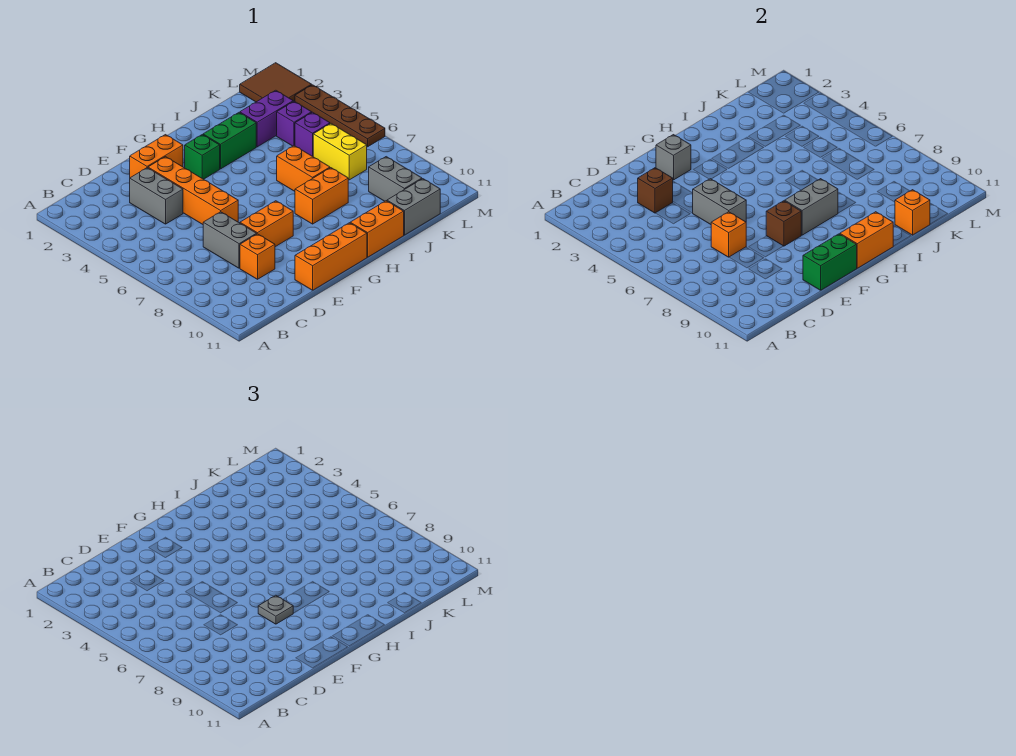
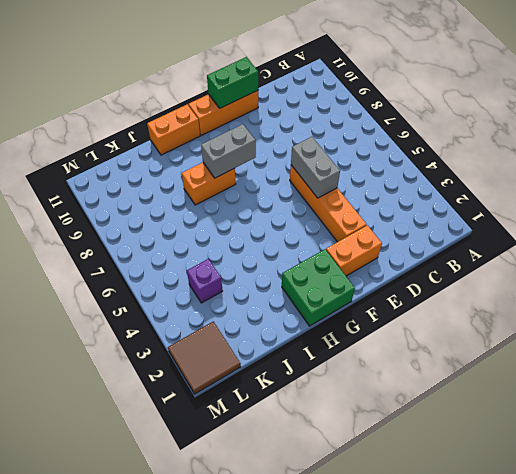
green 2x2 brick [282,249,355,326] -> none
none -> grey 1x2 brick [130,168,183,224]
none -> grey 1x2 brick [203,212,256,268]
none -> orange 1x1 brick [240,234,275,279]
none -> orange 1x2 brick [240,201,293,247]

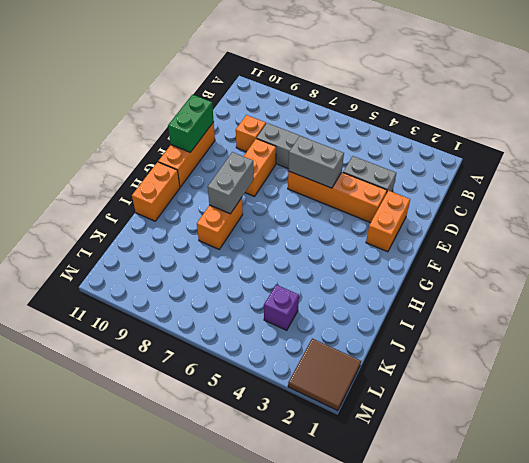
none -> green 1x1 brick [185,135,220,179]
none -> green 1x2 brick [203,113,256,169]
none -> orange 1x2 brick [277,146,330,191]
none -> purple 1x2 brick [240,90,293,147]

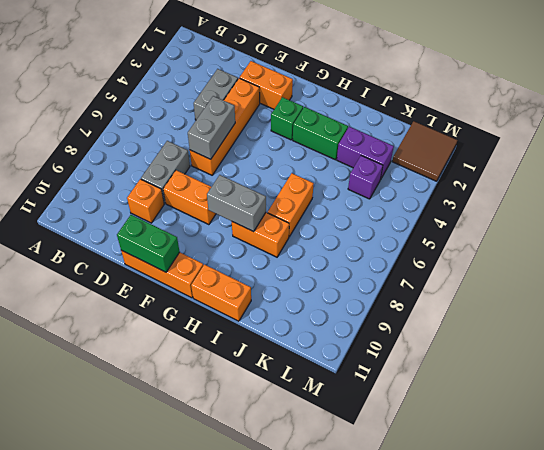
none -> grey 1x2 brick [387,179,440,235]
none -> purple 1x1 brick [295,112,330,156]
none -> yellow 1x2 brick [313,124,367,180]
none -> grey 1x2 brick [369,157,422,201]

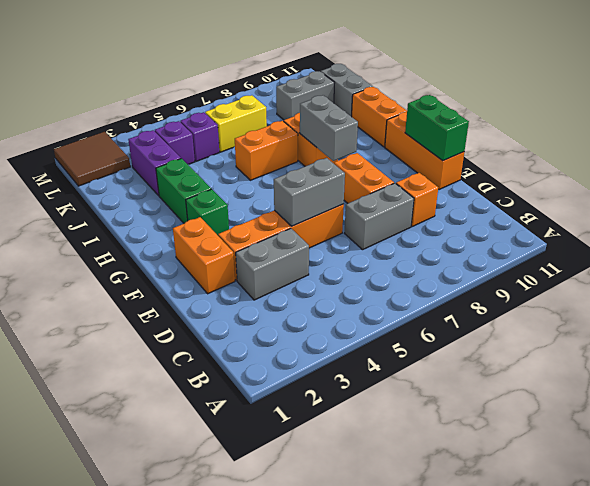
none -> brown 1x4 plate [295,85,385,147]
none -> brown 1x1 brick [638,168,673,213]
none -> orange 1x1 brick [711,212,746,257]
none -> grey 1x1 brick [656,135,691,180]

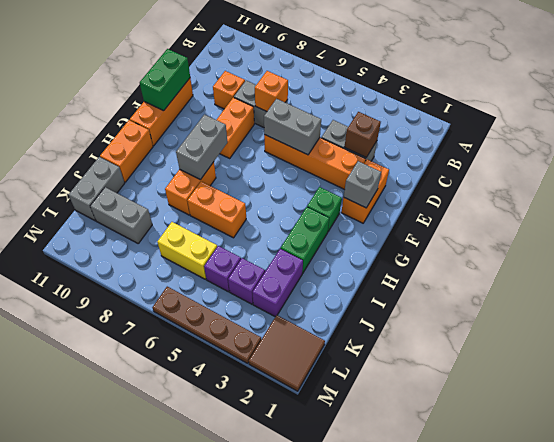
none -> brown 1x1 brick [766,201,801,246]
none -> orange 1x2 brick [840,212,893,268]
none -> orange 1x1 brick [895,190,930,235]
none -> grey 1x1 plate [258,595,293,624]

